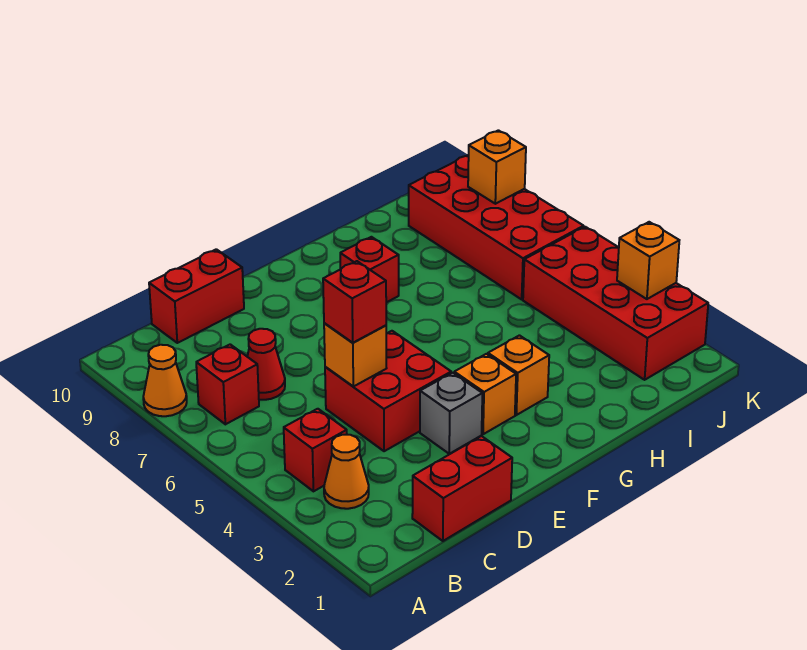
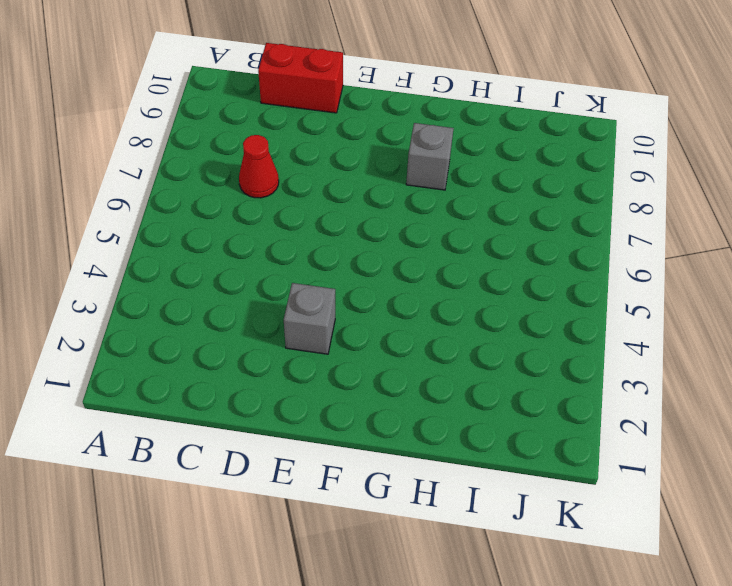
grey 1x1 brick [406,123,454,190] -> red 1x1 brick [340,237,399,303]
none -> orange 1x1 cone [143,345,187,416]
none -> orange 1x1 cone [324,435,369,509]
none -> red 1x1 brick [284,409,347,491]

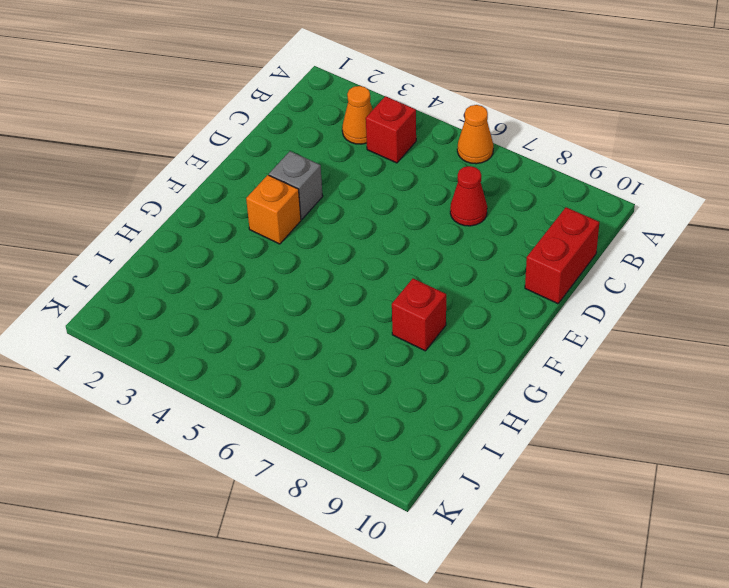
orange 1x1 cone [457,105,493,164] -> orange 1x1 cone moved to [143,345,187,416]
none -> red 1x1 brick [196,344,259,424]
none -> red 1x2 brick [412,436,512,541]
none -> red 2x2 brick [325,331,451,451]

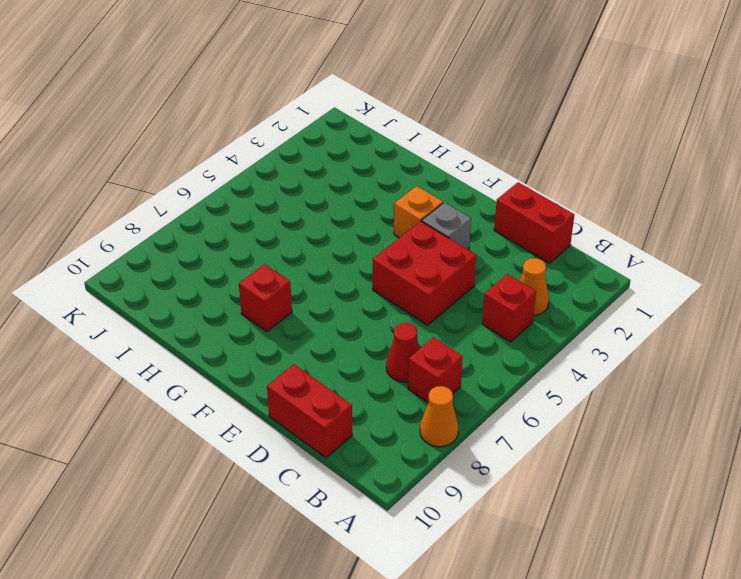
none -> orange 1x1 brick [488,335,549,415]
none -> red 2x4 brick [523,227,708,380]
none -> red 2x4 brick [409,155,584,299]

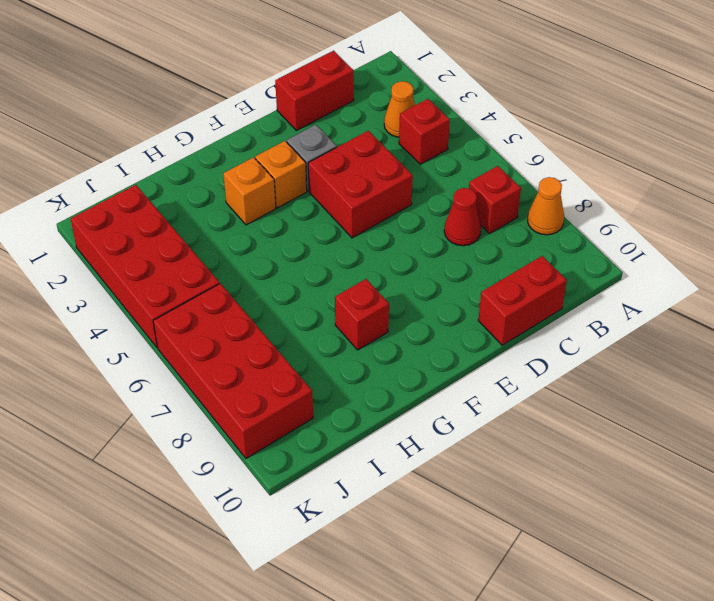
none -> orange 1x1 brick [324,323,386,387]
none -> orange 1x1 brick [617,222,679,299]
none -> orange 1x1 brick [468,130,526,204]

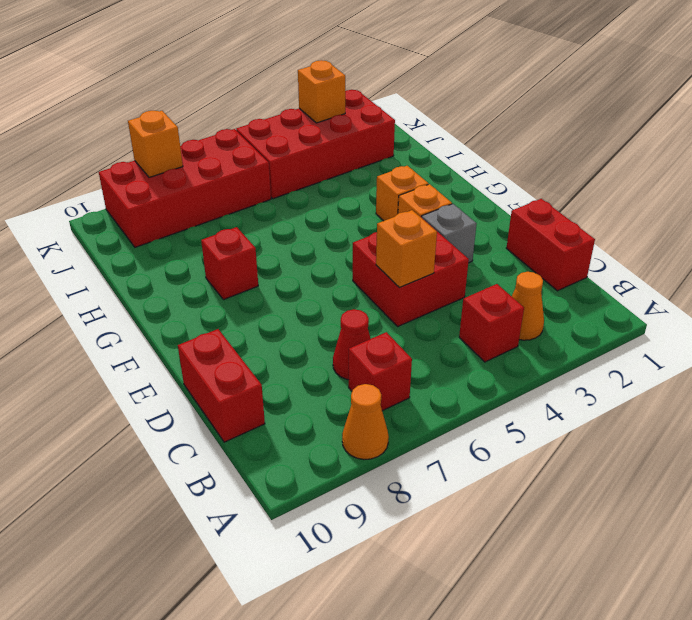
none -> red 1x1 brick [323,261,386,343]

